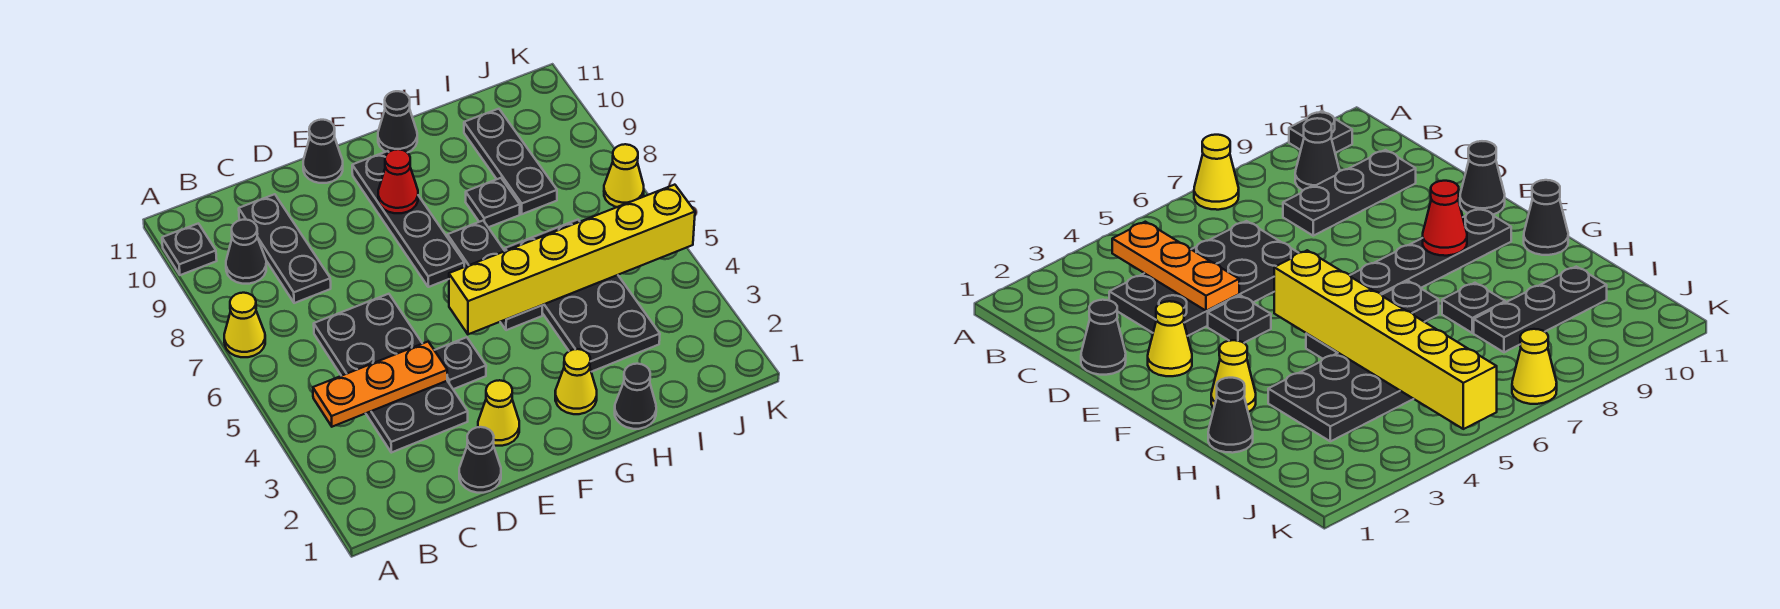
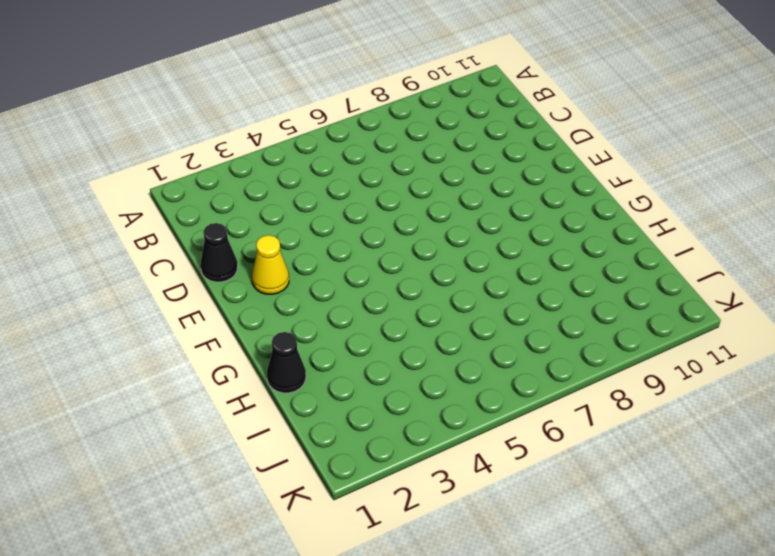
none -> yellow 1x1 cone [224,293,265,357]
none -> black 1x1 plate [162,223,217,275]
none -> black 1x1 cone [226,220,266,284]

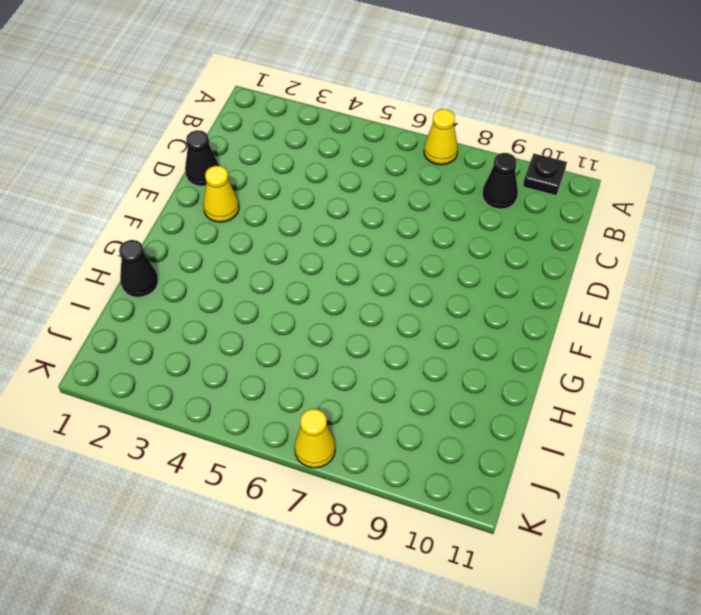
none -> black 2x4 plate [314,294,468,453]
none -> black 1x3 plate [239,194,331,303]
none -> black 1x1 plate [435,337,486,389]

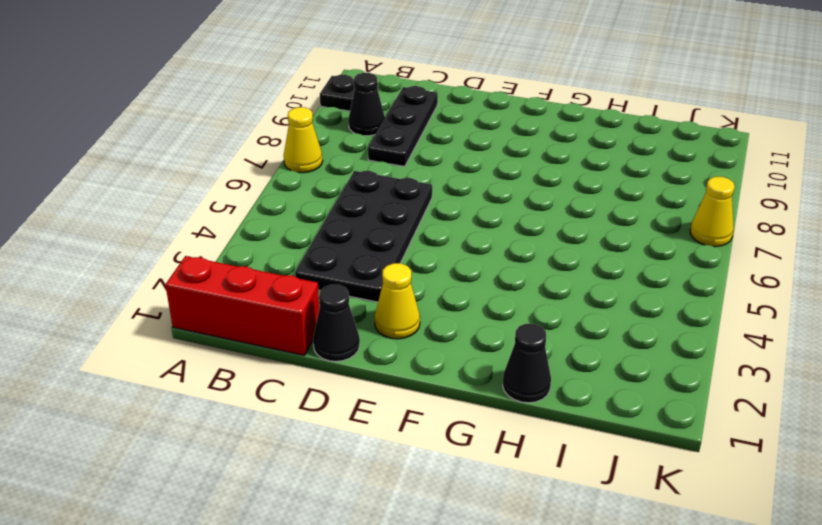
red 1x3 brick [165,256,320,356] -> none
none -> black 1x1 plate [435,337,486,389]
none -> black 1x1 cone [303,120,343,183]
none -> black 1x4 plate [352,151,464,287]

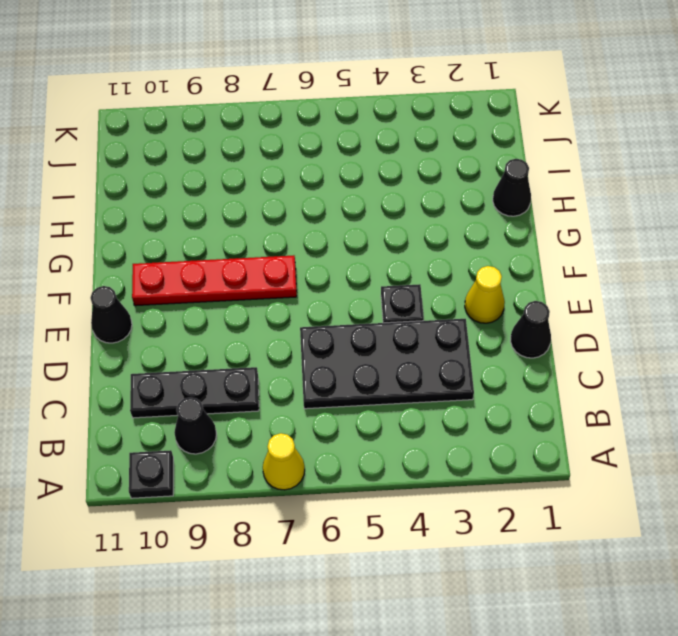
red 1x4 plate [132,255,297,306] -> black 1x4 plate [352,151,464,287]
none -> yellow 1x1 cone [555,349,597,414]
none -> black 1x3 plate [447,221,542,330]
none -> black 1x1 cone [378,91,417,153]

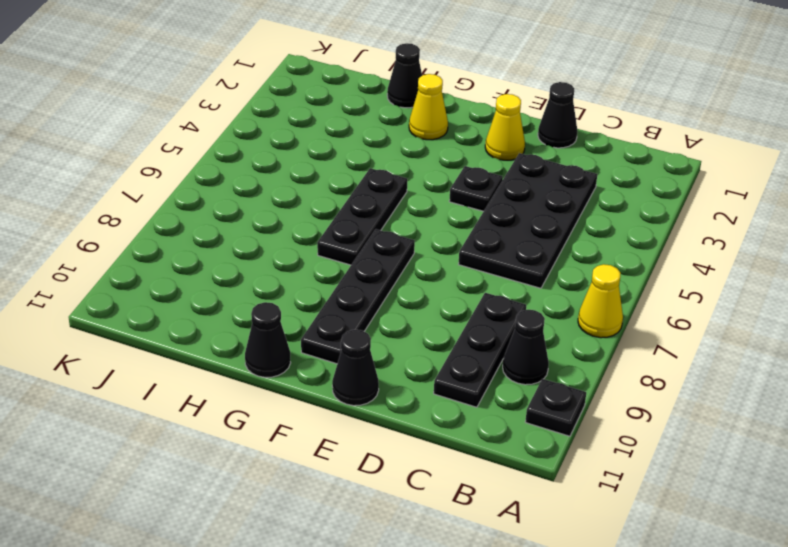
none -> black 2x4 plate [505,220,660,372]
none -> black 1x1 plate [466,178,520,227]
none -> black 1x3 plate [464,109,557,214]

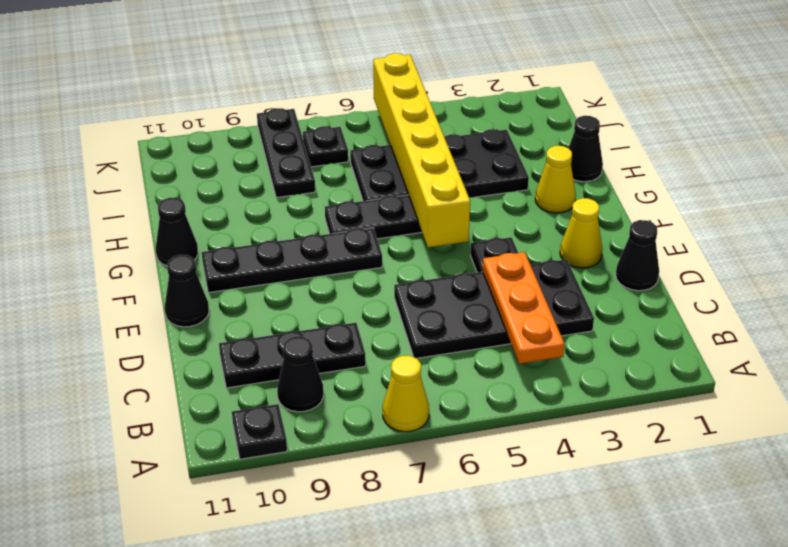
black 1x3 plate [257,108,315,198] -> black 1x3 plate turned to [464,109,557,214]
black 1x1 plate [303,126,348,167] -> black 1x1 plate moved to [466,178,520,227]
none -> yellow 1x1 cone [604,144,644,207]
none -> red 1x1 cone [378,149,418,213]

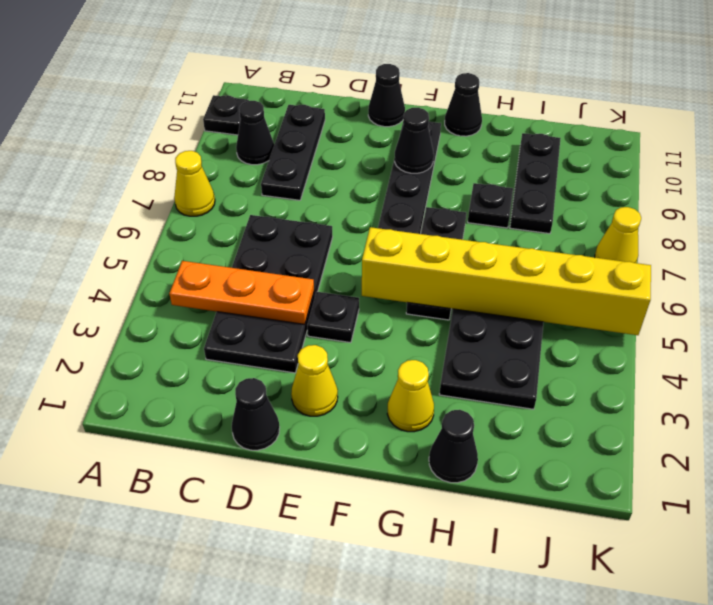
black 1x1 cone [395,108,434,173] -> red 1x1 cone [378,149,418,213]

